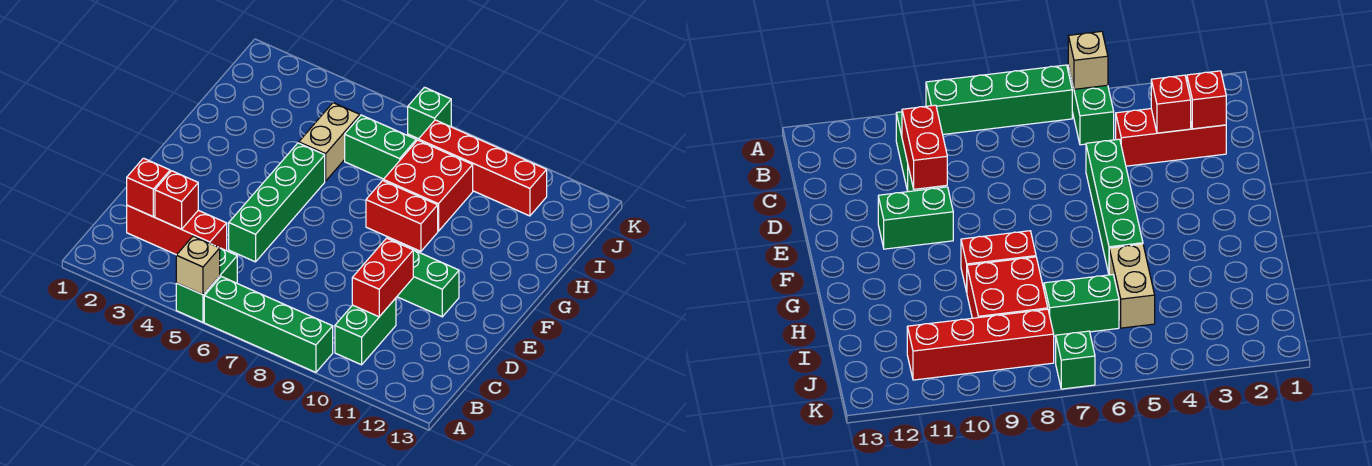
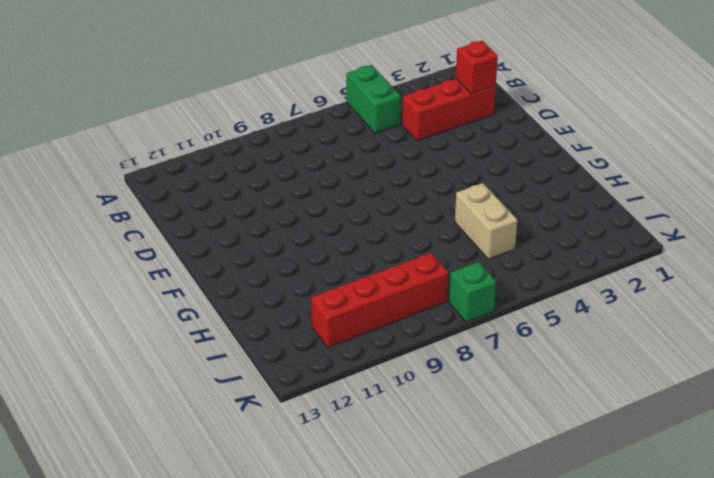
none -> green 1x4 brick [204,277,333,372]
none -> green 1x2 brick [335,298,396,365]
none -> green 1x4 brick [229,143,325,262]

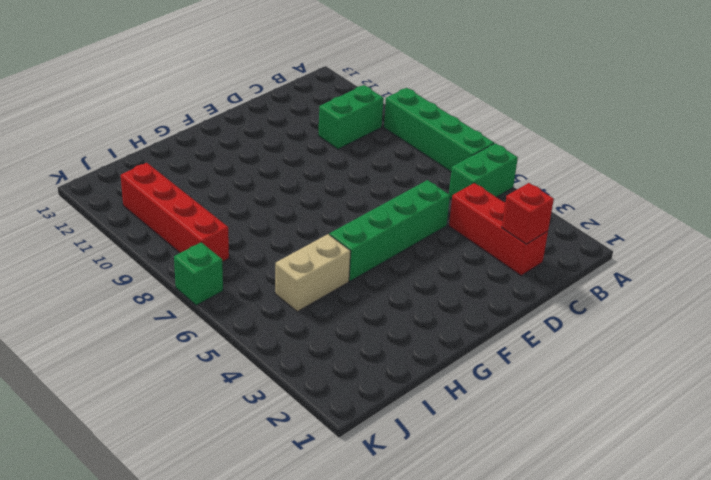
none -> green 1x2 brick [397,250,459,317]
none -> red 1x2 brick [366,181,438,251]
none -> red 2x2 brick [383,140,473,231]

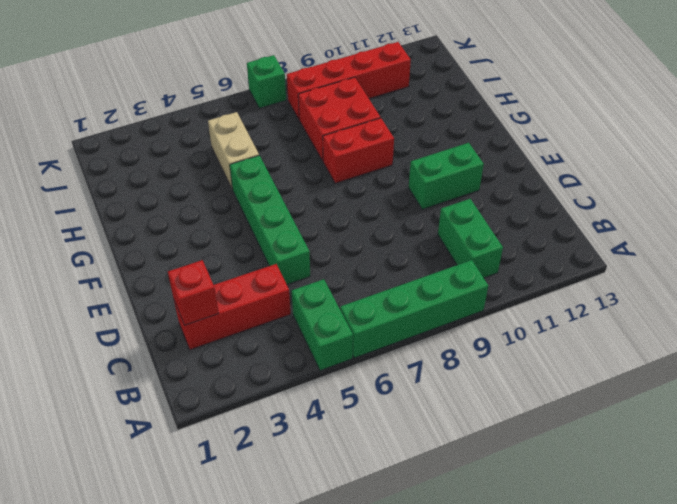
none -> green 1x2 brick [345,115,416,179]
none -> tan 1x1 brick [176,236,220,295]
none -> red 1x1 brick [155,171,198,229]

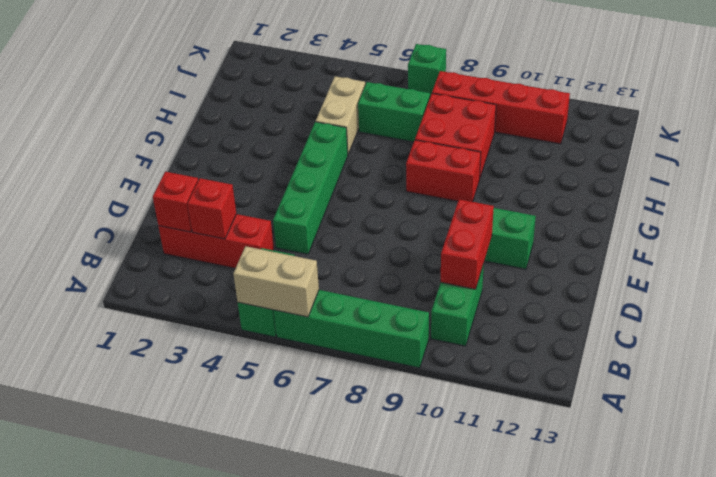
tan 1x2 brick [233,246,319,317] -> tan 1x1 brick [176,236,220,295]

